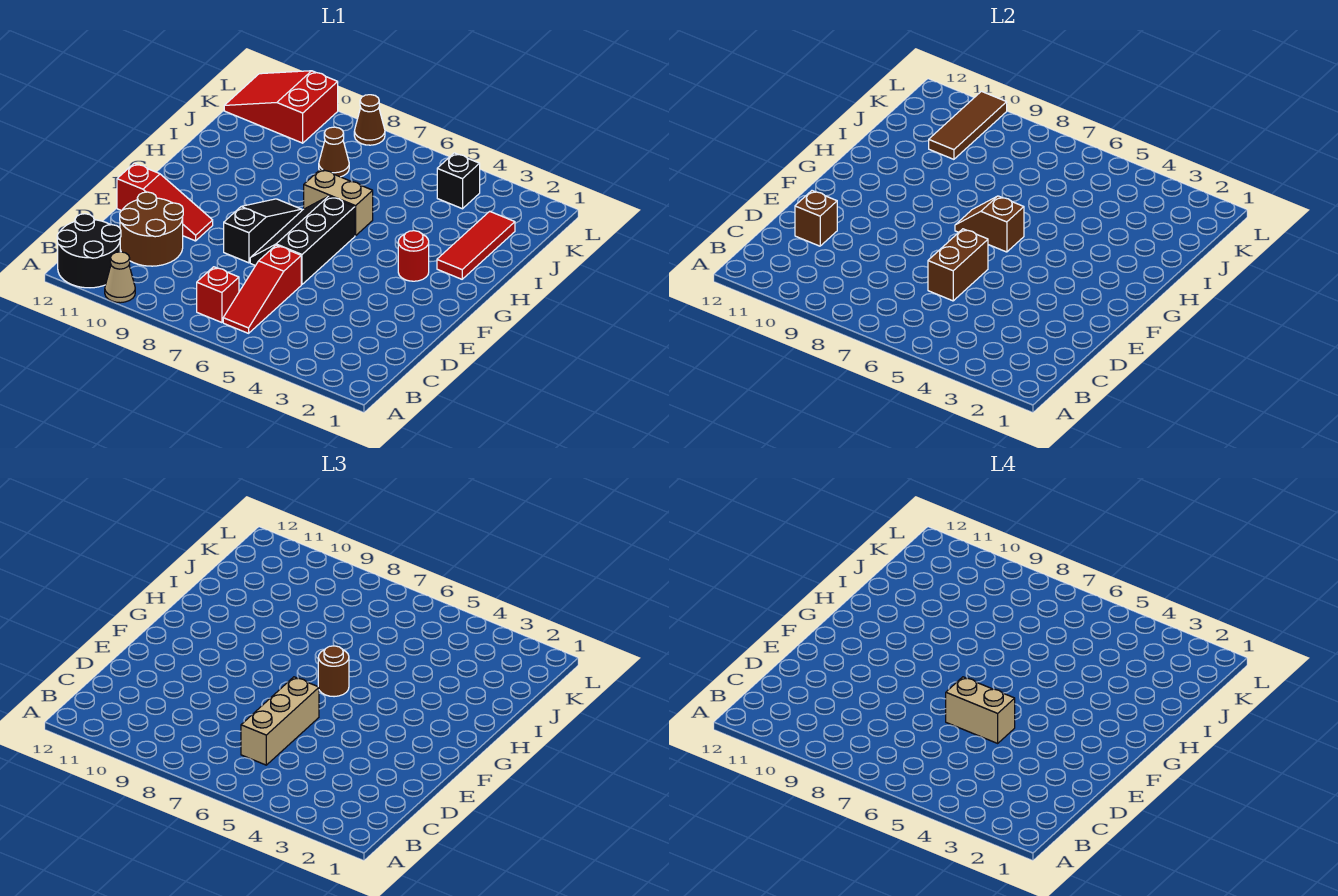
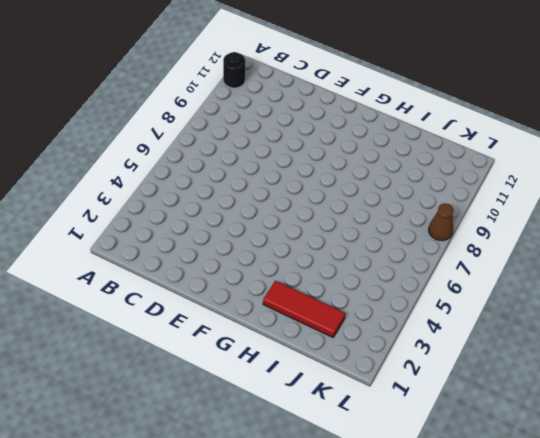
black 1x1 round brick [223,52,246,88] -> black 2x2 round brick [57,214,121,288]
none -> tan 1x1 cone [105,252,135,303]
none -> red 1x3 slope [223,245,301,333]
none -> red 1x1 brick [197,267,239,323]

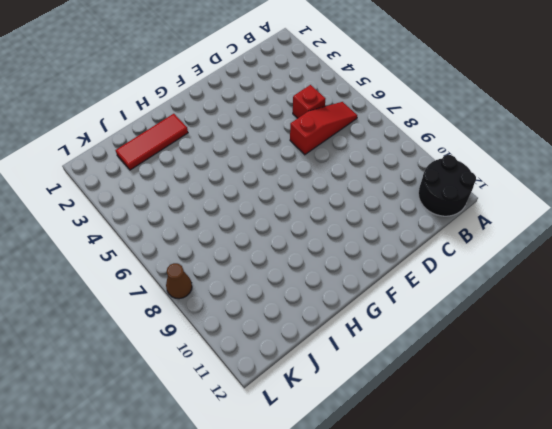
red 1x1 brick [293,85,325,118] -> red 1x1 brick moved to [197,267,239,323]
none -> tan 1x1 cone [105,252,135,303]
none -> brown 2x2 round brick [120,192,183,266]
none -> black 2x3 slope [250,196,355,284]

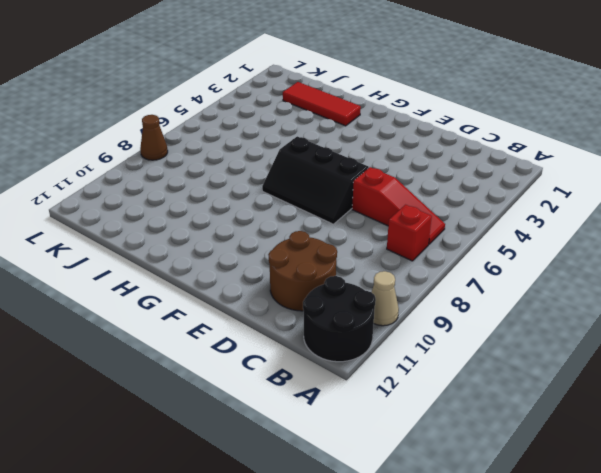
none -> black 1x3 slope [224,199,302,263]
none -> red 1x3 slope [117,163,213,241]
none -> red 1x1 round brick [398,231,429,281]

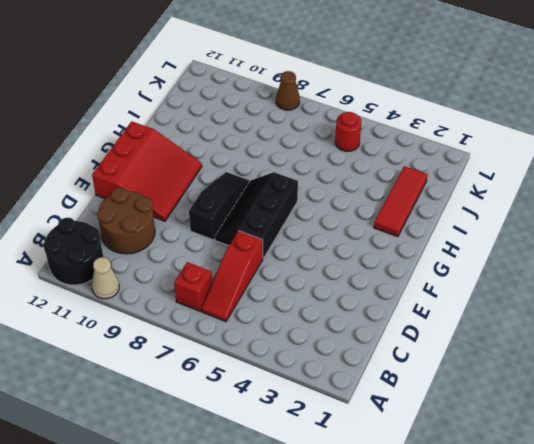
red 3x3 slope [92,121,202,221] -> red 1x3 slope [117,163,213,241]
red 1x1 round brick [335,112,361,152] -> red 1x1 round brick moved to [398,231,429,281]
none -> tan 1x2 brick [304,169,373,236]
none -> brown 1x1 cone [319,127,349,177]
none -> black 1x1 brick [437,153,480,209]

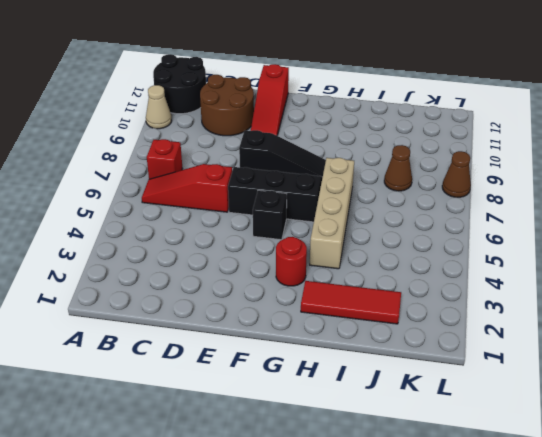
black 1x1 brick [253,190,287,240] -> black 1x1 brick moved to [437,153,480,209]
tan 1x4 brick [310,158,354,269] -> tan 1x2 brick [304,169,373,236]
none -> red 2x3 slope [224,71,338,143]
none -> brown 1x2 brick [928,229,988,301]
none -> brown 1x1 brick [795,191,837,246]

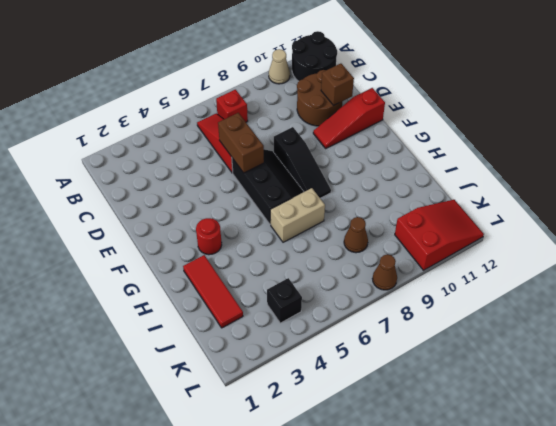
none -> brown 1x2 slope [955,196,1024,252]
none -> brown 1x3 tile [929,91,1007,159]
none -> tan 1x3 brick [241,677,319,765]

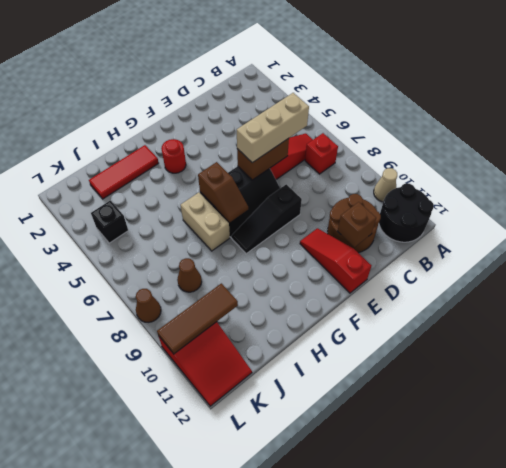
none -> brown 1x1 round brick [318,646,349,697]
none -> tan 1x2 brick [946,677,1015,743]

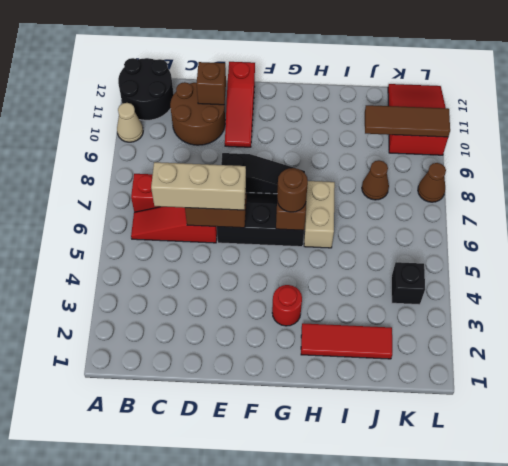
none -> tan 1x2 brick [946,677,1015,743]

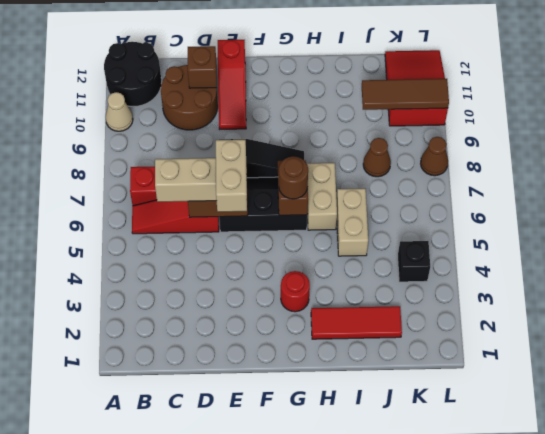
tan 1x2 brick [337,188,368,256] -> none

